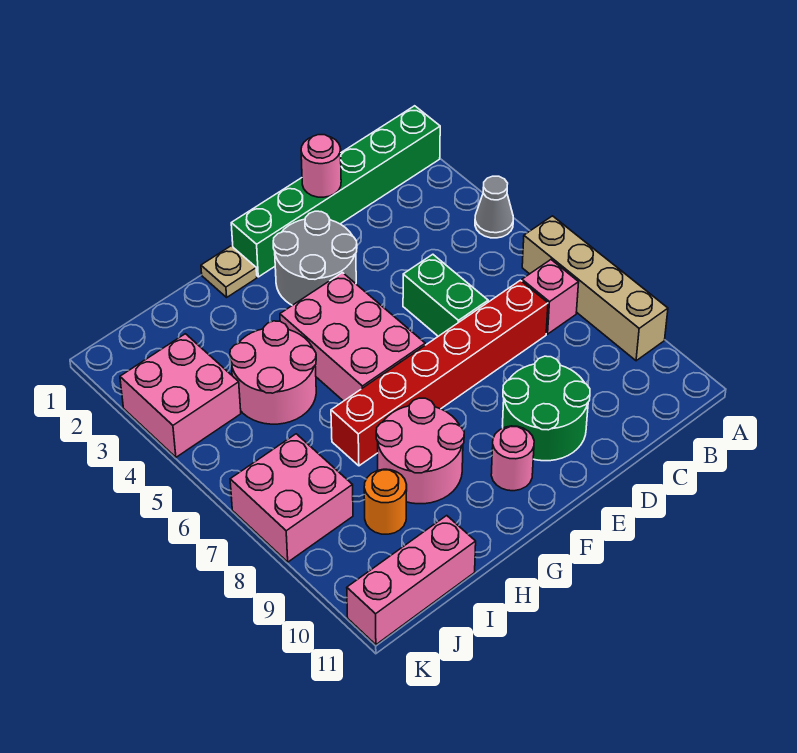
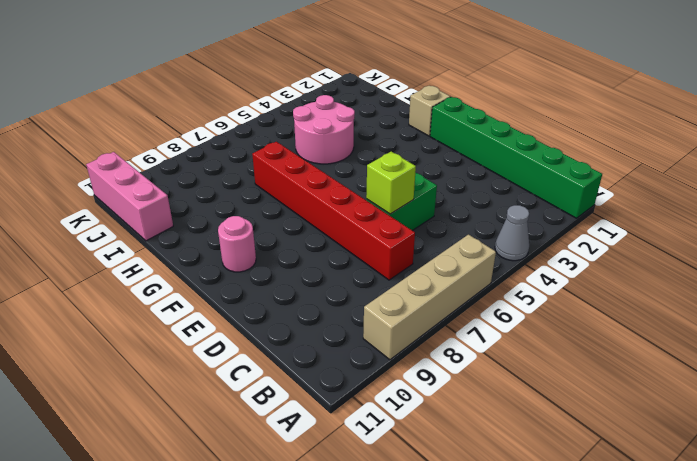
lime 1x1 brick [366,152,416,214] -> none
tan 1x1 brick [409,86,450,136] -> tan 1x1 plate [201,246,257,297]
none -> pink 1x1 brick [522,260,579,334]
none -> green 2x2 round brick [503,356,590,461]
none -> grey 2x2 round brick [273,211,357,305]

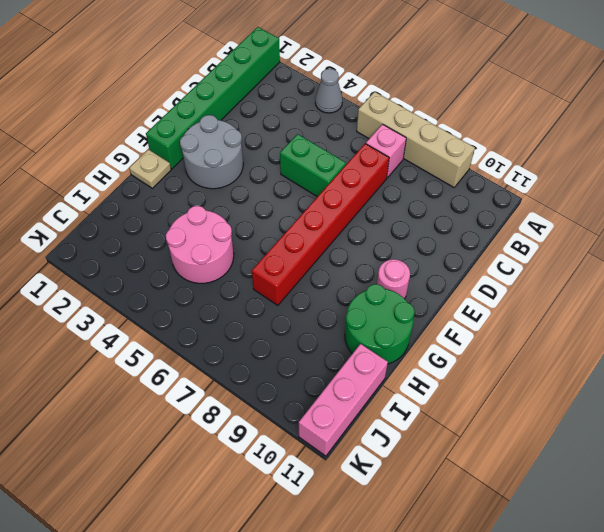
green 2x2 round brick [345,284,415,364] -> green 2x2 round brick moved to [503,356,590,461]
none -> pink 2x3 brick [280,273,425,401]
none -> pink 2x2 round brick [376,398,464,504]
none -> orange 1x1 round brick [364,469,407,534]

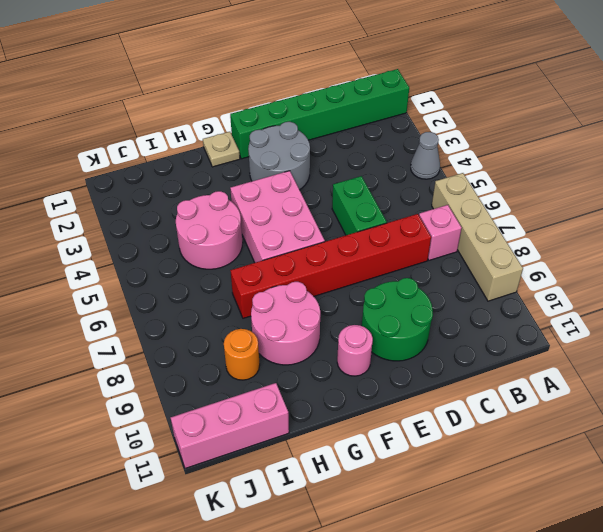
none -> pink 2x2 brick [120,334,241,457]
none -> pink 2x2 brick [230,434,353,562]
none -> pink 1x1 round brick [301,135,341,197]

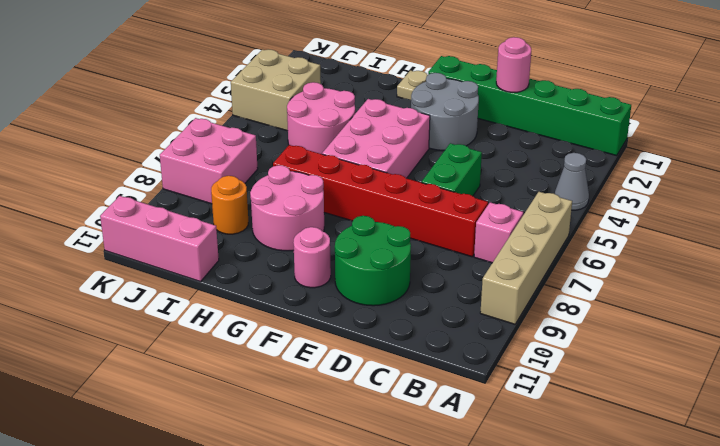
tan 2x2 brick [231,49,321,131] -> pink 2x2 brick [120,334,241,457]

